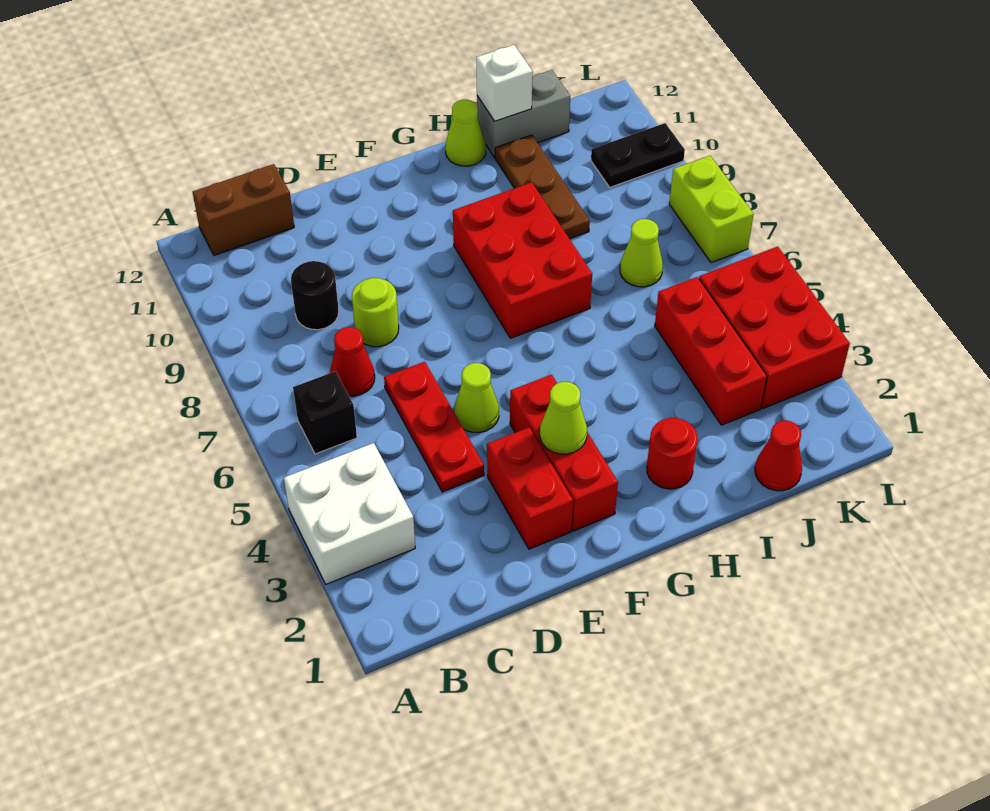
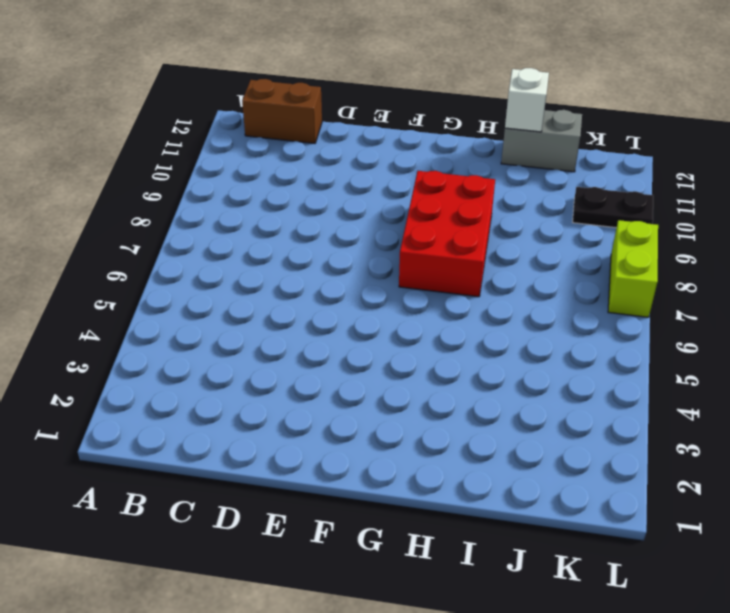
none -> white 2x2 brick [284,443,415,584]
none -> black 1x1 brick [293,371,357,454]
none -> red 1x1 cone [330,327,375,396]

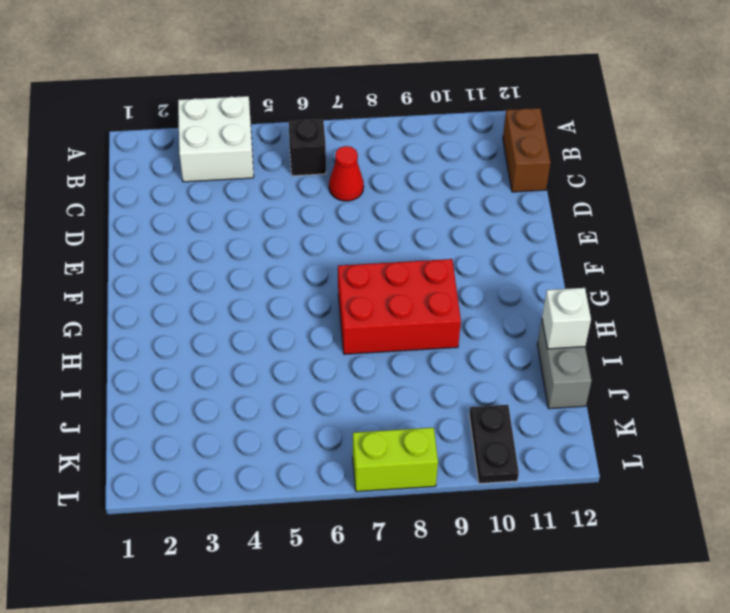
none -> black 1x1 round brick [291,261,339,330]
none -> red 1x3 plate [384,362,484,492]
none -> lime 1x1 round brick [352,278,399,347]

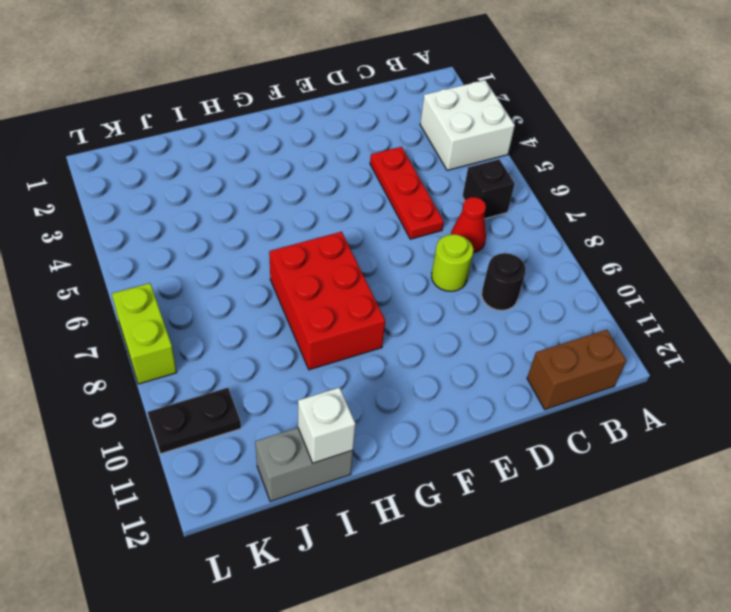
none -> red 1x2 brick [487,427,573,549]
none -> lime 1x1 cone [454,363,499,433]
none -> red 1x3 brick [510,375,618,531]

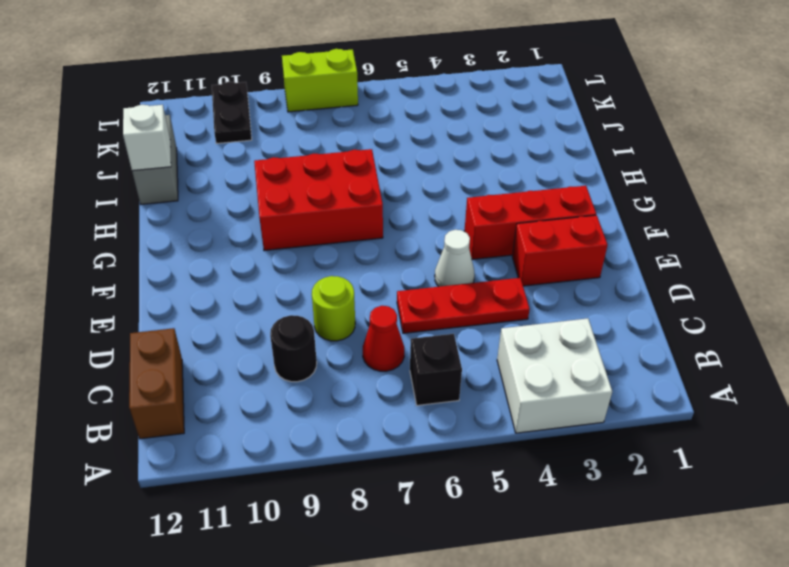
white 1x1 cone [435,230,475,287] -> lime 1x1 cone [454,363,499,433]
none -> red 1x1 round brick [647,418,698,489]
none -> lime 1x1 cone [445,100,486,166]
none -> brown 1x3 plate [495,135,590,239]

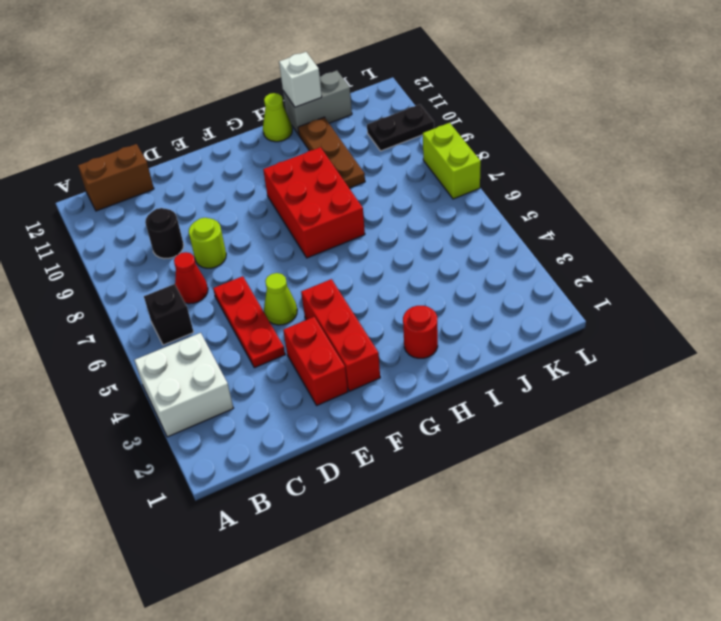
none -> red 1x1 cone [755,421,802,491]
none -> red 1x3 brick [655,277,767,425]
none -> lime 1x1 cone [620,219,663,287]

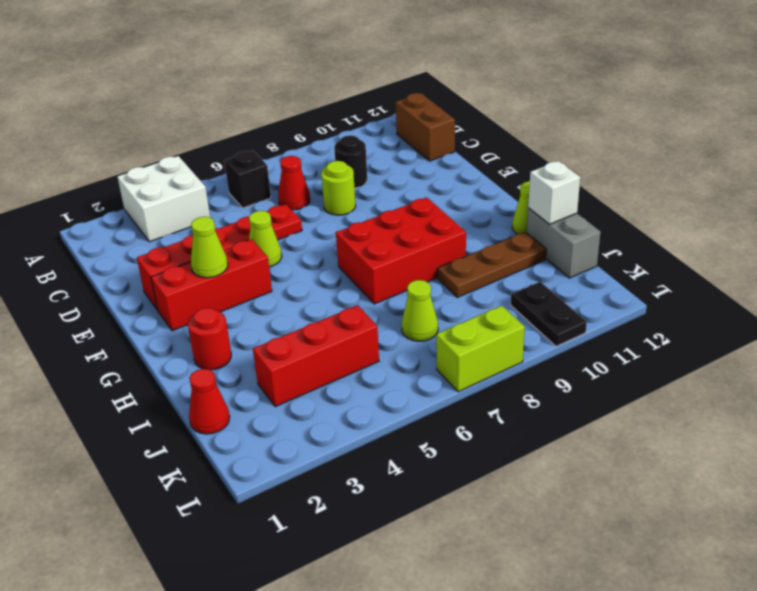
none -> red 2x3 brick [699,247,850,408]

